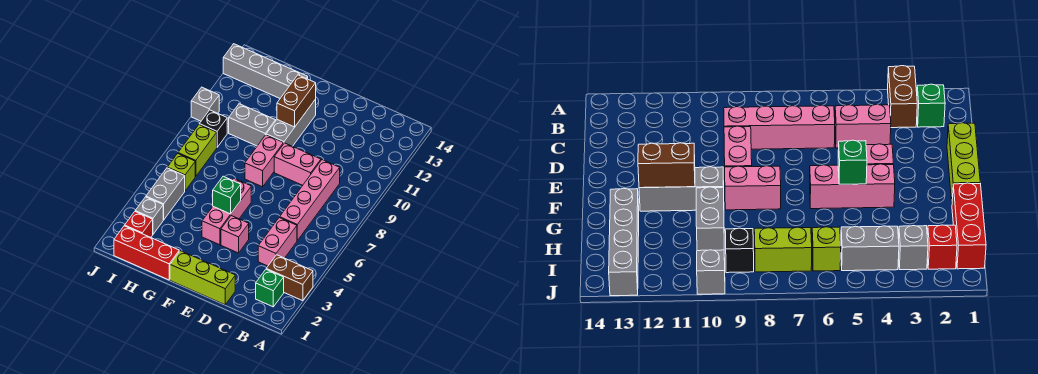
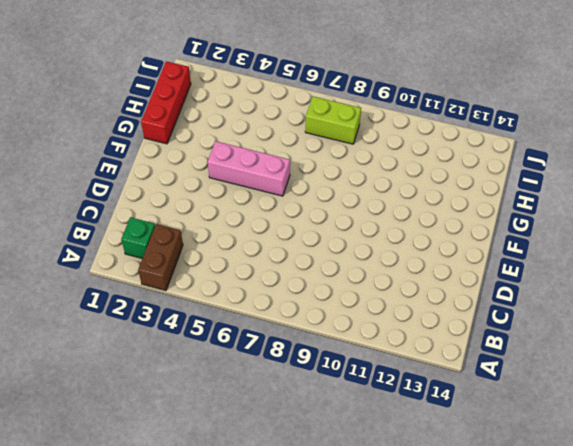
none -> pink 1x2 brick [258,217,297,266]
none -> pink 1x4 brick [280,160,340,240]
none -> lime 1x3 brick [170,251,235,305]

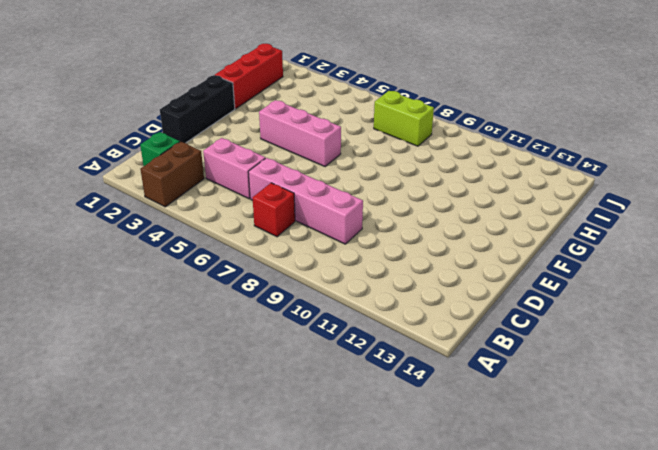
red 1x1 brick [253,183,295,237] -> red 1x1 brick moved to [125,212,153,237]
black 1x3 brick [160,75,235,143] -> lime 1x3 brick [170,251,235,305]
none -> pink 1x2 brick [274,143,321,185]
none -> pink 1x1 brick [221,216,249,253]
none -> pink 1x2 brick [245,135,284,187]

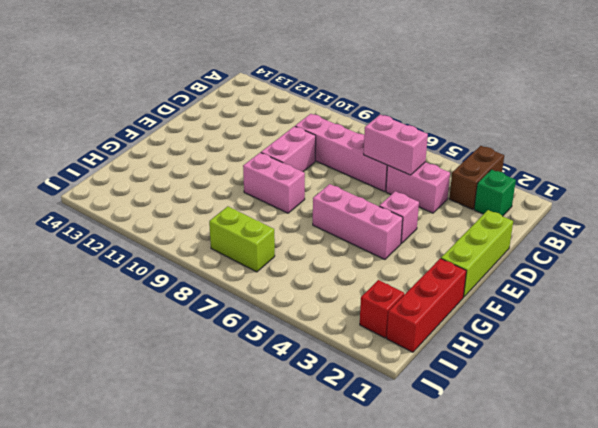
pink 1x2 brick [364,115,428,175] -> none
none -> grey 1x3 brick [266,99,316,146]
none -> grey 1x2 brick [229,104,276,146]
none -> grey 1x4 brick [223,44,308,98]

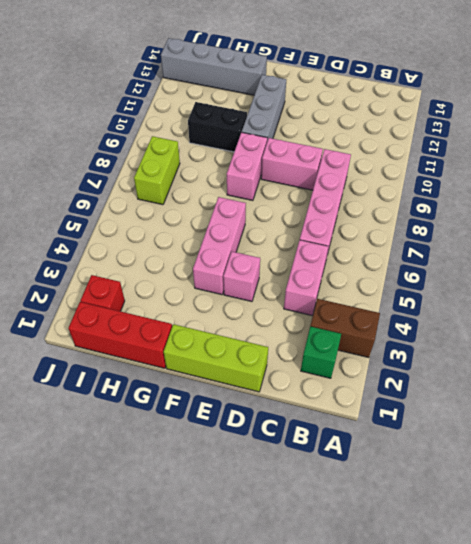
black 1x2 brick [188,102,247,152] -> grey 1x2 brick [229,104,276,146]
none -> grey 1x1 brick [135,197,163,234]
none -> grey 1x2 brick [146,168,185,220]
none -> lime 1x1 brick [167,153,195,191]

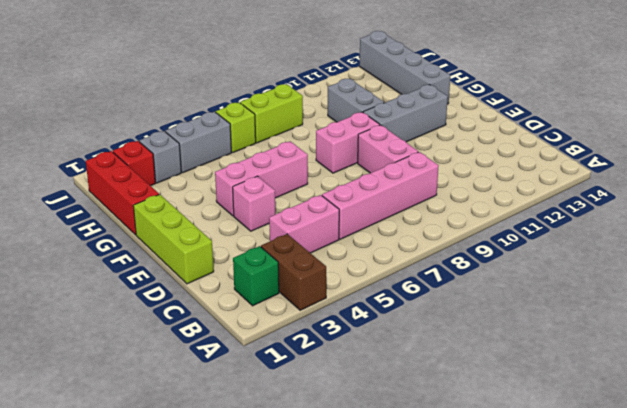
none -> black 1x1 brick [199,110,227,147]
none -> grey 1x1 brick [191,87,219,121]
none -> green 1x1 brick [212,176,241,214]

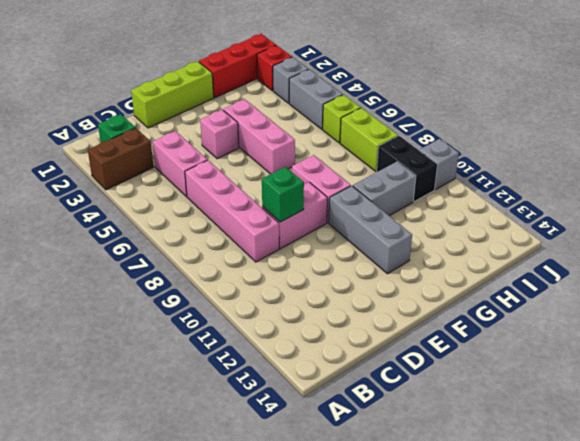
green 1x1 brick [262,167,304,222] -> green 1x1 brick moved to [212,176,241,214]
black 1x2 brick [377,136,438,201] -> black 1x1 brick [199,110,227,147]
none -> grey 1x4 brick [223,44,308,98]
none -> brown 1x2 brick [277,75,316,127]

